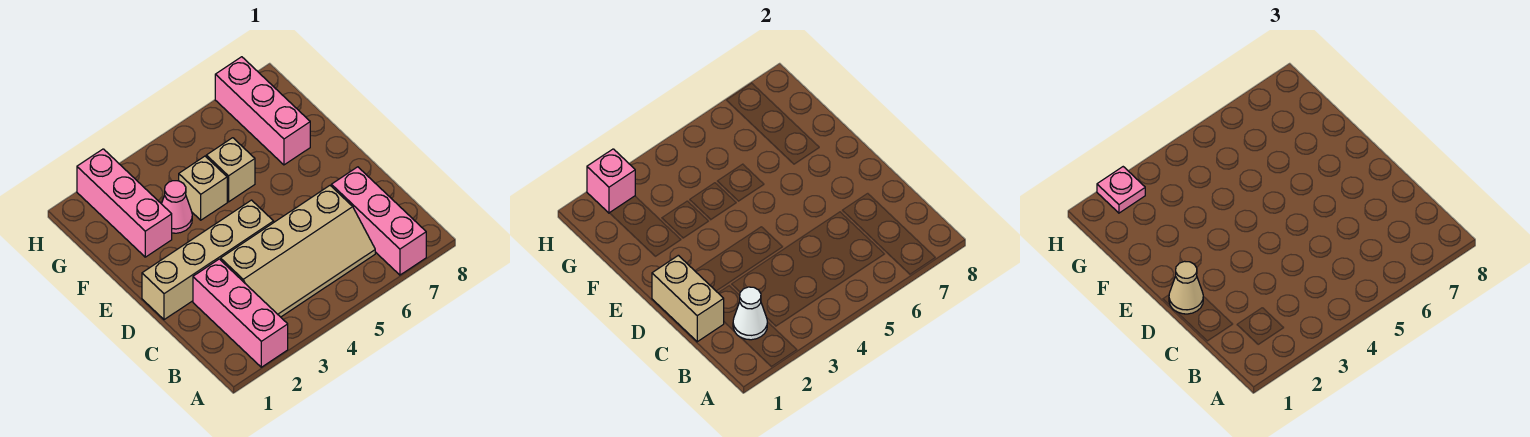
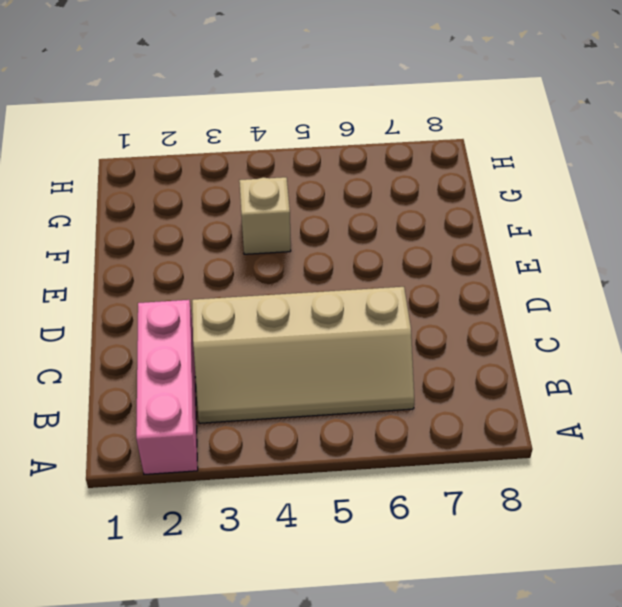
none -> pink 1x3 brick [331,167,426,275]
none -> tan 1x4 brick [142,200,274,320]
none -> pink 1x3 brick [77,149,172,257]

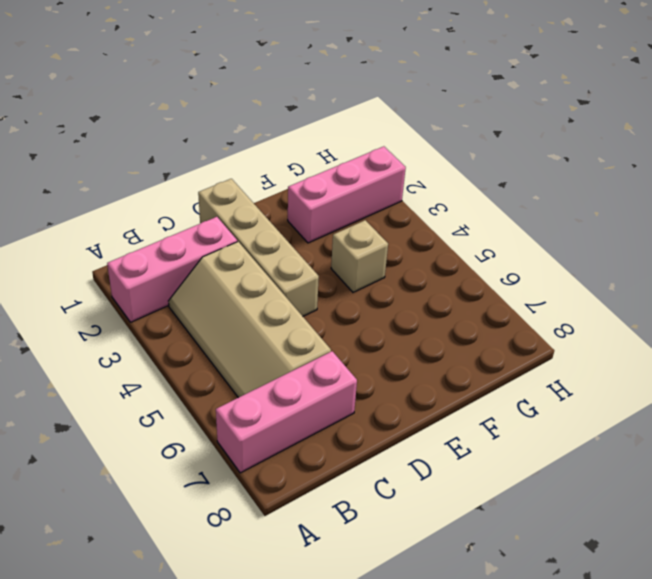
none -> pink 1x1 cone [162,181,192,233]
none -> tan 1x1 brick [206,138,255,202]
none -> pink 1x3 brick [215,57,310,165]

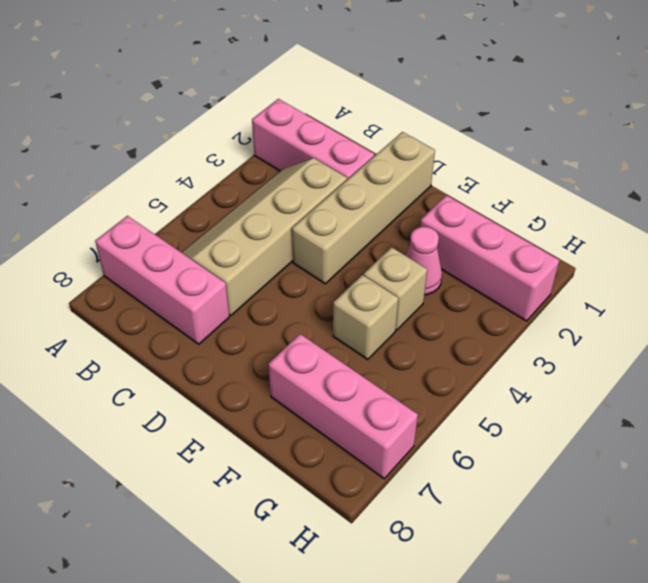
none -> white 1x1 cone [733,287,767,340]
none -> tan 1x2 brick [652,255,724,342]
none -> pink 1x1 brick [587,149,635,213]

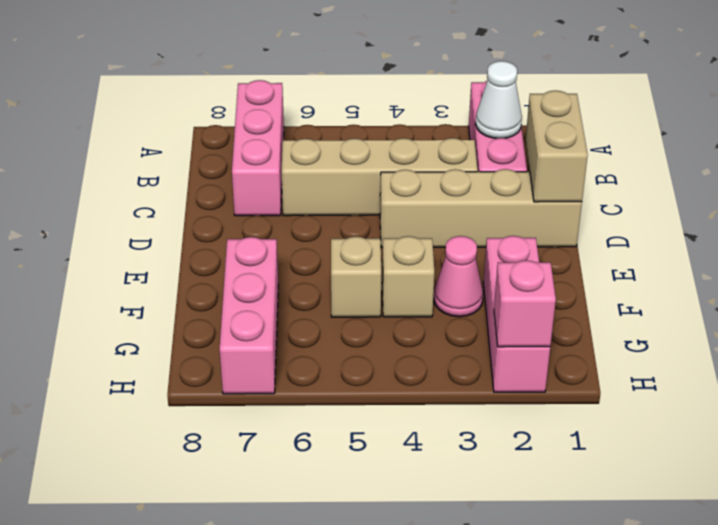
none -> tan 1x1 cone [1169,261,1203,314]
none -> pink 1x1 plate [1097,167,1145,213]

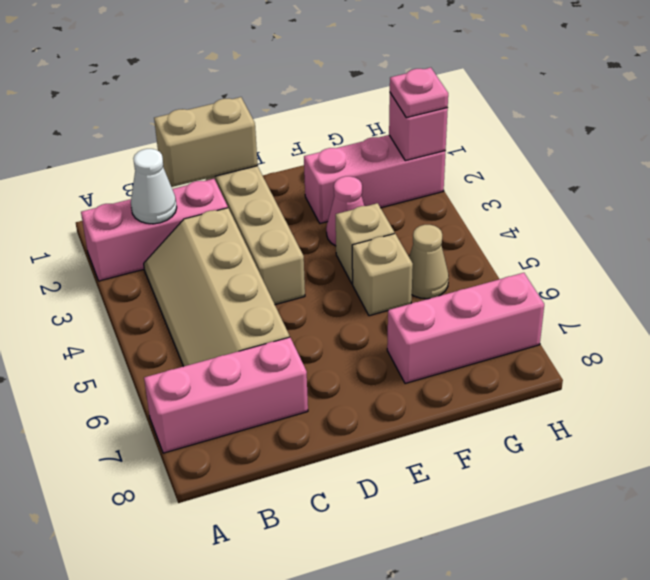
tan 1x1 cone [409,225,449,299] -> tan 1x1 cone moved to [1169,261,1203,314]

